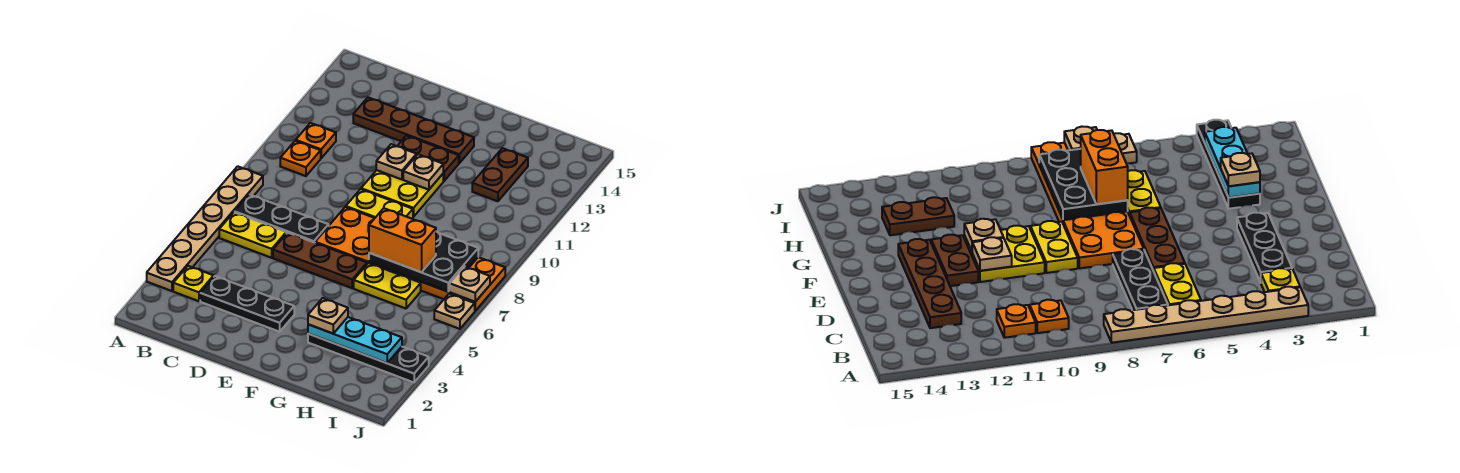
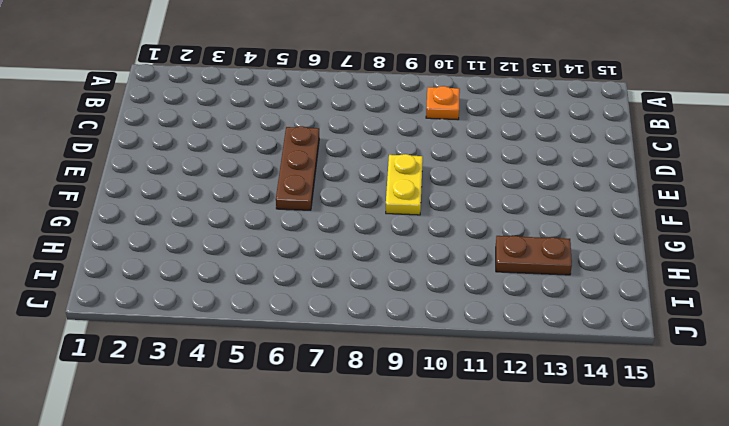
none -> tan 1x6 plate [147,166,263,291]
none -> yellow 1x1 plate [173,266,214,301]
none -> yellow 1x2 plate [219,212,286,258]

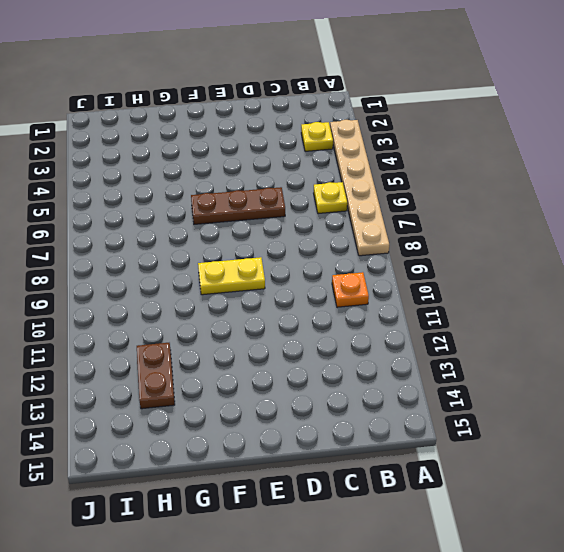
yellow 1x1 plate [314,182,347,214] -> yellow 1x2 plate [219,212,286,258]
none -> black 1x3 plate [235,194,329,243]
none -> orange 1x1 plate [296,123,336,158]
none -> black 1x3 plate [200,276,294,332]

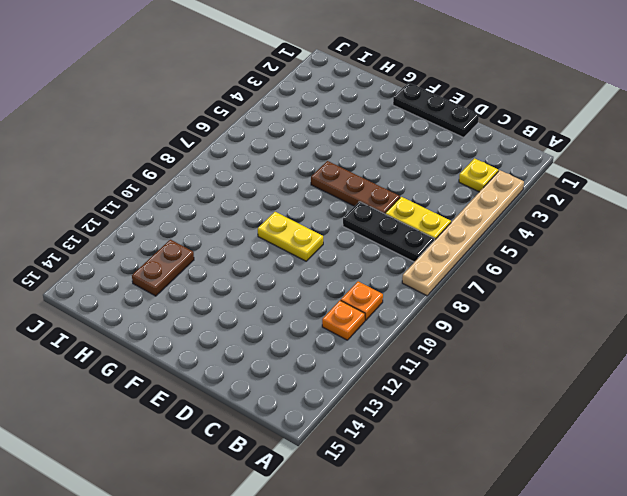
black 1x3 plate [393,83,479,138] -> black 1x3 plate moved to [200,276,294,332]
none -> brown 1x4 plate [353,97,474,163]
none -> orange 2x6 plate [315,207,505,311]
none -> yellow 2x2 plate [361,170,443,217]

